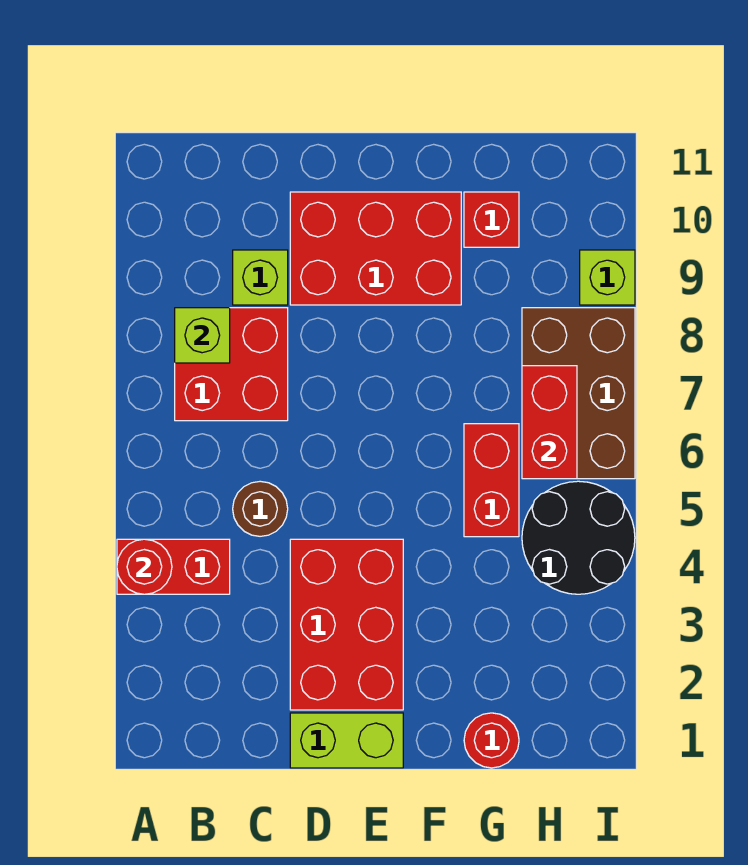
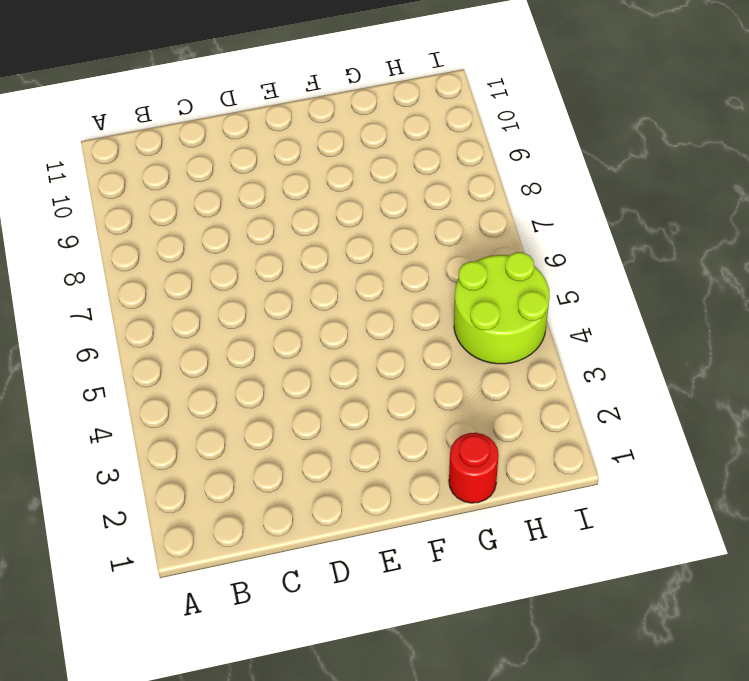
lime 2x2 round brick [454,252,550,364] -> black 2x2 round brick [522,481,635,594]
none -> red 1x2 brick [117,539,230,594]
none -> red 2x2 brick [175,308,288,421]
none -> brown 1x1 round brick [233,481,288,536]

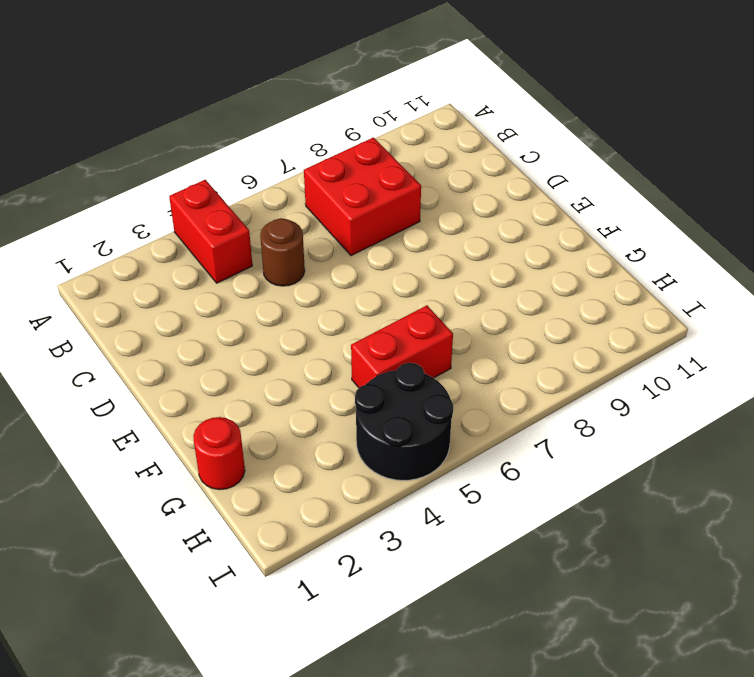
none -> lime 1x1 brick [233,250,288,305]
none -> lime 1x2 brick [290,713,403,768]
none -> red 2x3 brick [290,539,403,710]

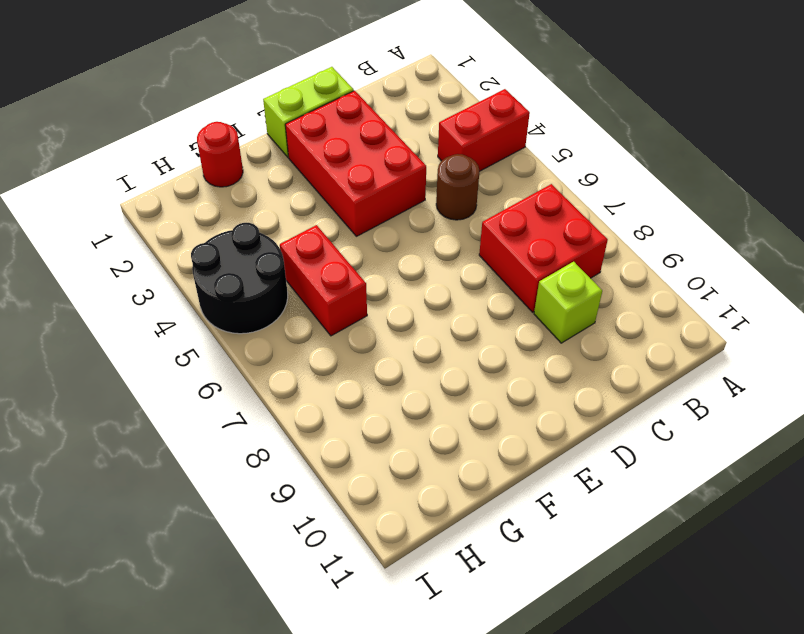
none -> red 2x3 brick [290,192,461,305]
none -> red 1x1 brick [464,192,519,247]
none -> brown 2x3 brick [522,308,635,479]

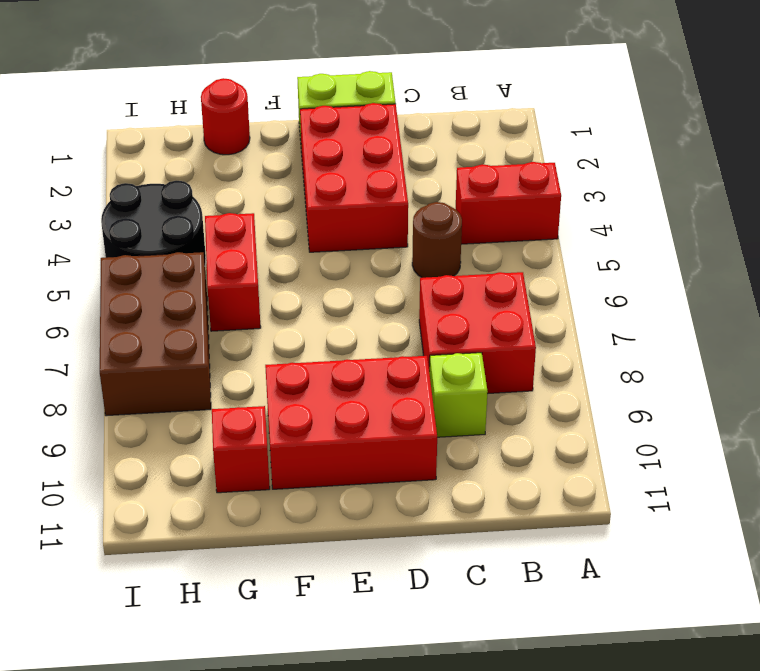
none -> lime 1x1 brick [580,250,635,305]
none -> red 1x1 round brick [117,539,172,594]
none -> lime 1x1 brick [175,308,230,363]

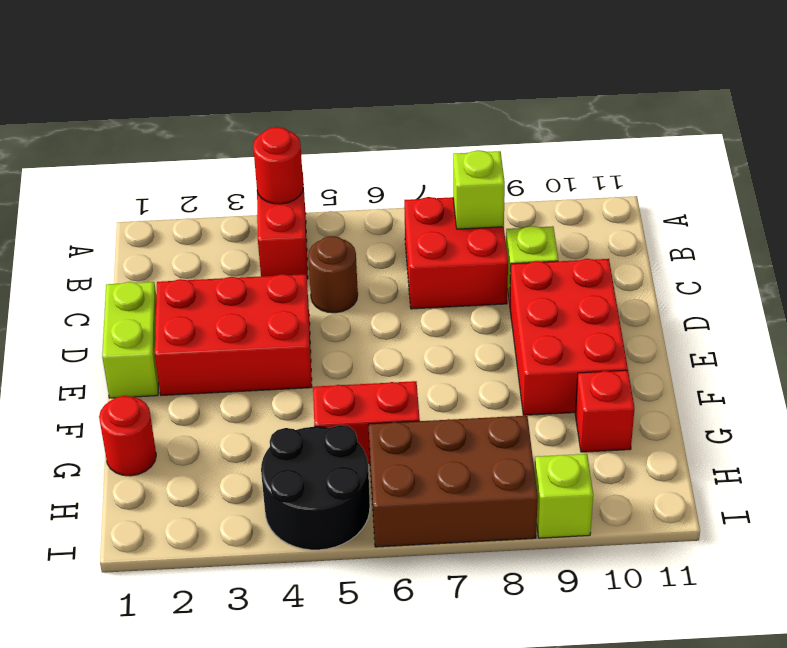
none -> red 1x2 brick [522,366,577,479]

